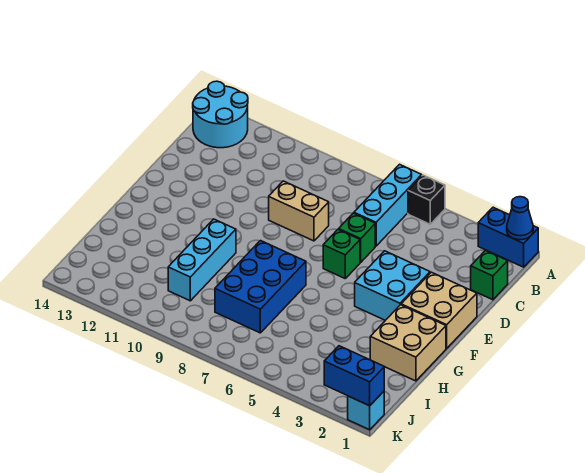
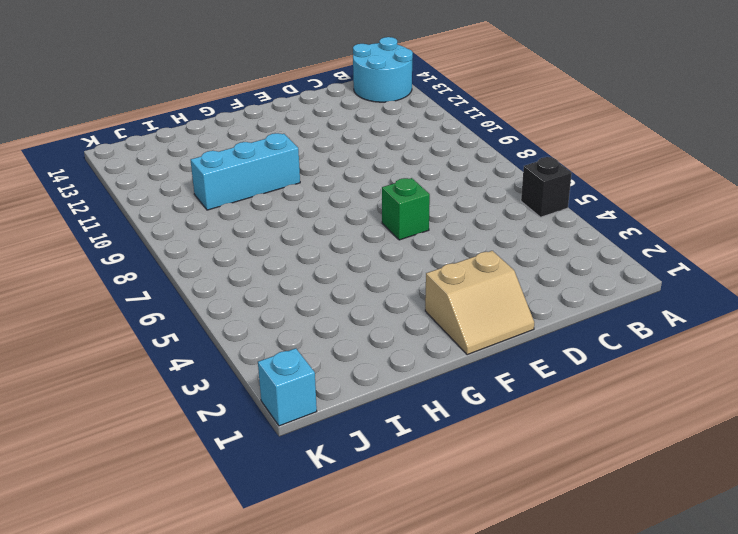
tan 2x2 slope [425,251,534,355] -> tan 2x2 brick [401,272,477,348]
none -> blue 1x2 brick [478,207,538,267]
none -> cyan 1x3 brick [354,164,422,246]
none -> green 1x1 brick [471,251,508,300]

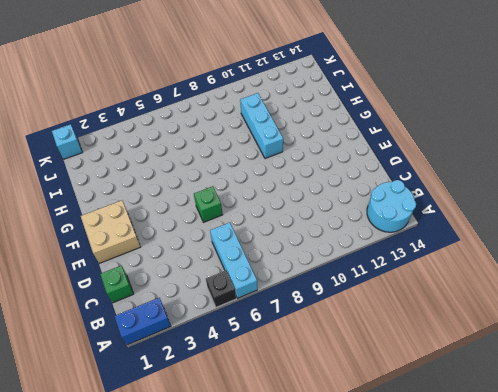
none -> green 1x1 brick [339,213,375,262]
none -> tan 1x2 brick [269,181,329,241]
none -> cyan 2x2 brick [355,251,430,320]

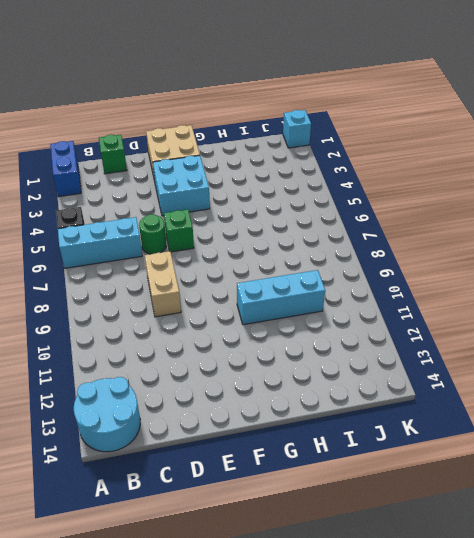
green 1x1 round brick [139,214,166,254] -> green 1x1 brick [339,213,375,262]
none -> tan 2x2 brick [370,305,446,381]
none -> blue 2x3 brick [215,241,306,333]
none -> blue 1x1 cone [507,197,533,240]

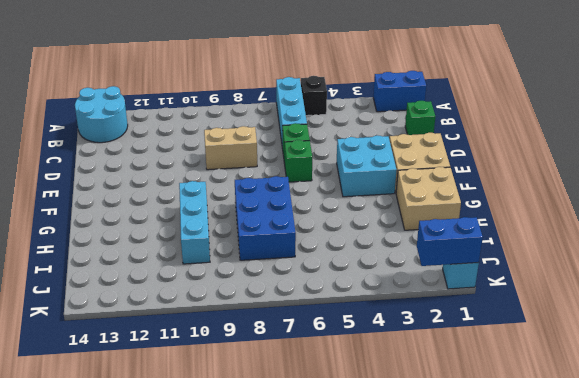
none -> blue 1x1 cone [507,197,533,240]

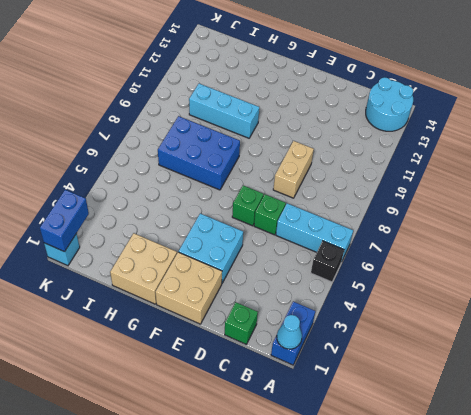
cyan 1x1 cone [277,315,302,349] -> blue 1x1 cone [507,197,533,240]

